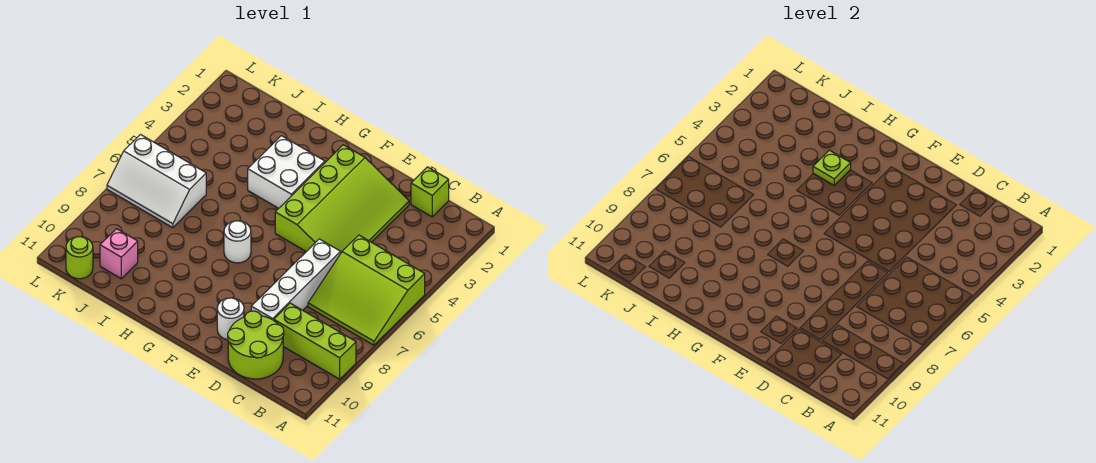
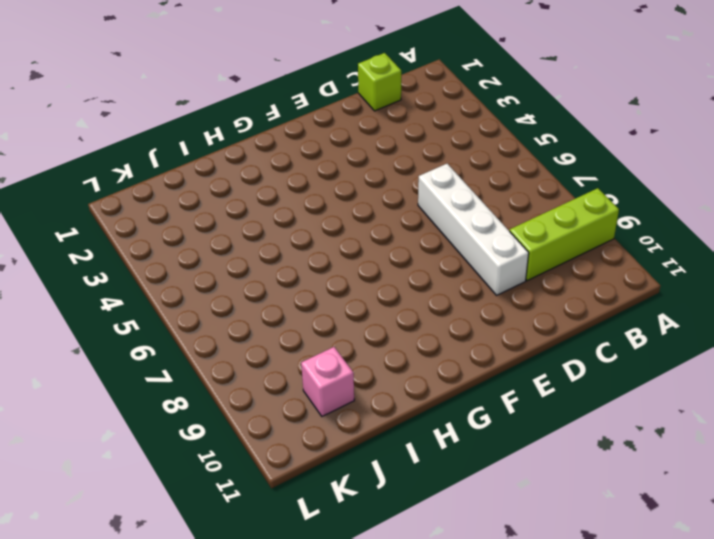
none -> lime 3x3 slope [308,235,425,345]
none -> lime 2x2 round brick [228,311,284,379]
none -> lime 3x4 slope [275,145,409,252]

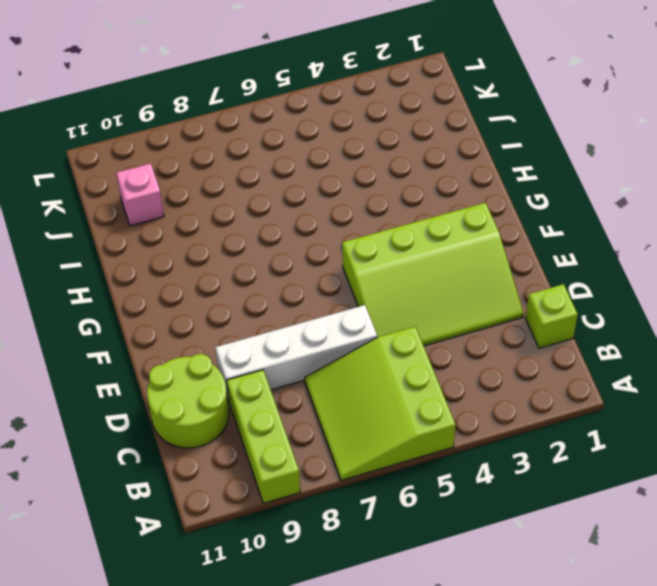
none -> white 1x1 round brick [217,298,244,340]
none -> white 2x2 brick [248,136,325,208]
none -> white 1x1 round brick [224,221,251,263]

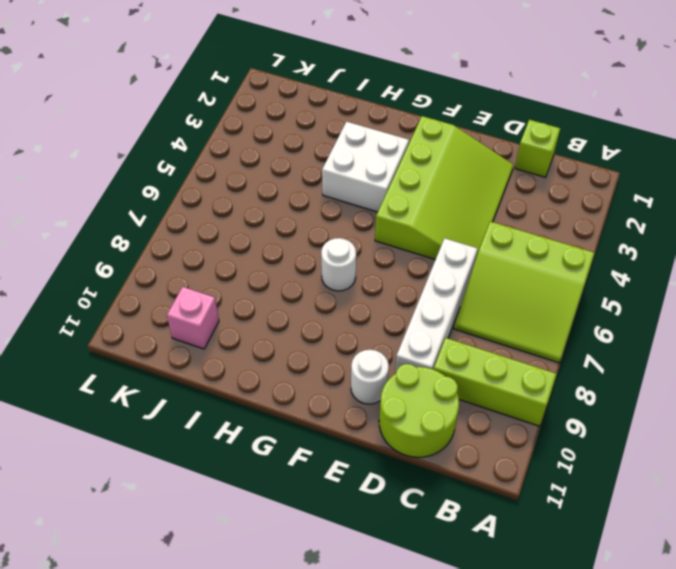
none -> white 2x3 slope [107,135,206,228]
none -> lime 1x1 round brick [66,237,93,279]
none -> lime 1x1 plate [813,150,851,185]

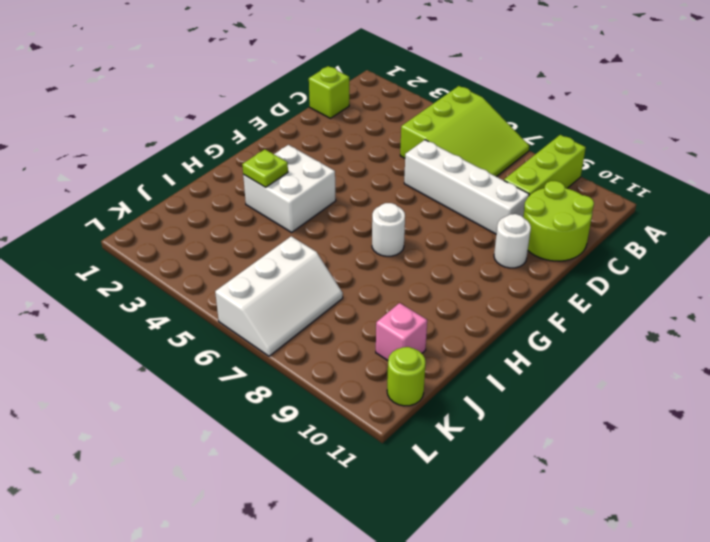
none -> lime 3x4 slope [275,145,409,252]

